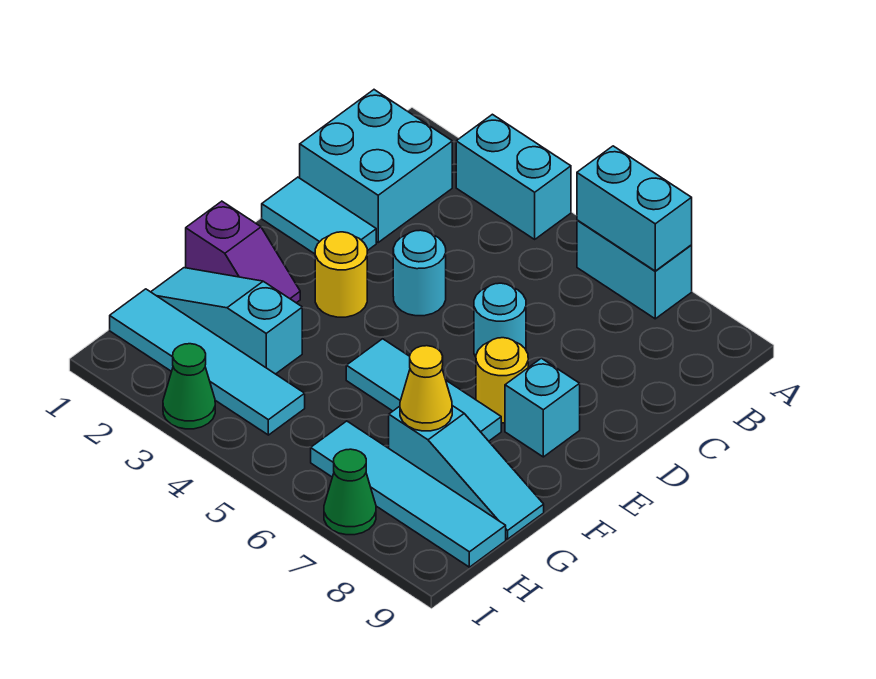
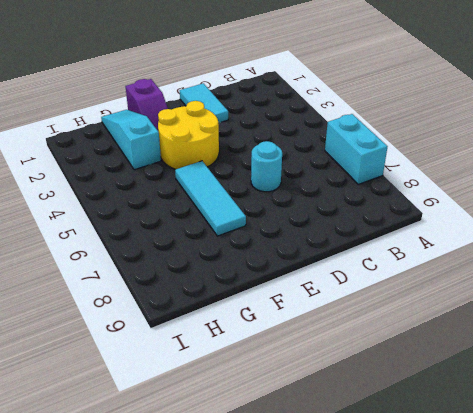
yellow 2x2 round brick [158,101,219,169] -> yellow 1x1 round brick [315,232,367,317]
none -> cyan 1x2 brick [456,114,571,239]
none -> cyan 2x2 brick [300,90,452,242]
none -> cyan 1x1 round brick [393,230,446,316]

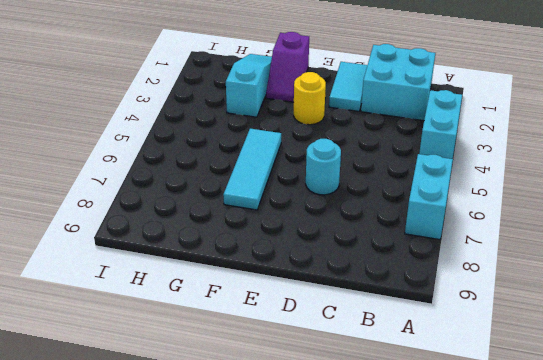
none -> cyan 1x1 round brick [393,230,446,316]
none -> yellow 1x1 round brick [476,338,528,423]
none -> cyan 1x1 brick [505,358,580,457]

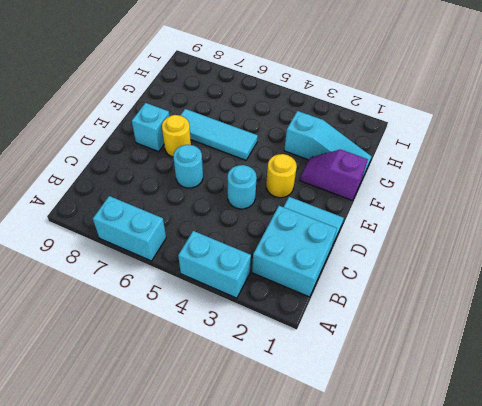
none -> cyan 1x3 slope [389,406,544,539]
none -> cyan 1x4 tile [110,289,305,435]
none -> cyan 1x4 tile [311,421,506,567]

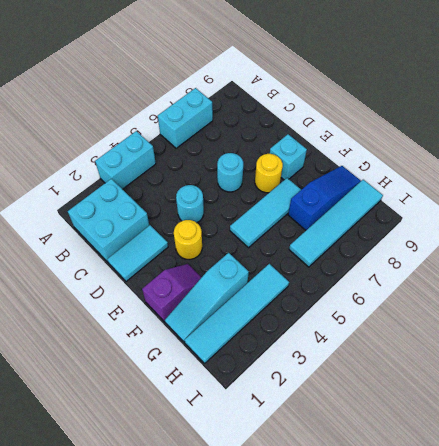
blue 1x3 slope [288,166,361,230] -> cyan 1x3 slope [389,406,544,539]
none -> green 1x1 cone [163,344,215,429]
none -> green 1x1 cone [324,449,376,535]
none -> cyan 1x2 brick [577,146,692,271]

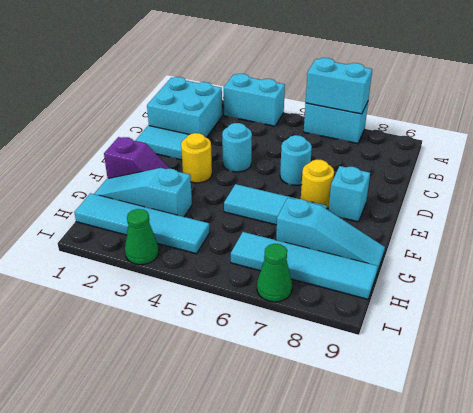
none -> yellow 1x1 cone [400,346,452,431]

